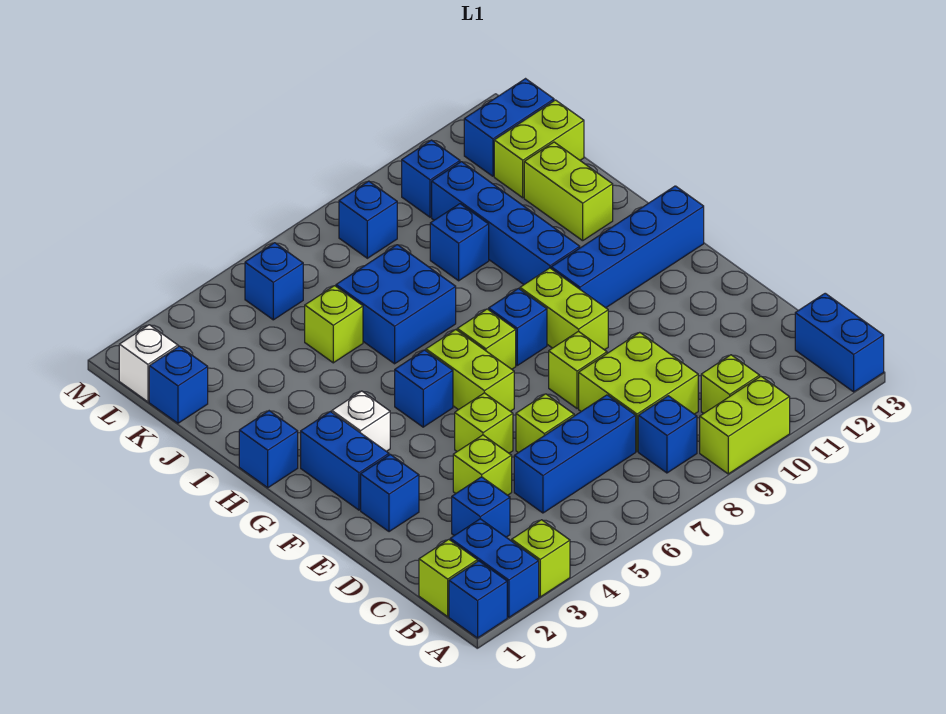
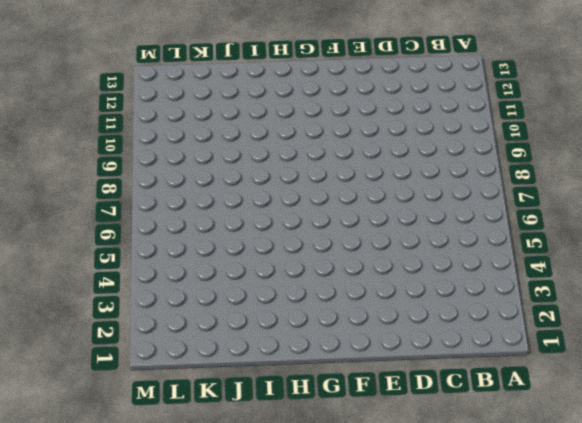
none -> blue 1x1 brick [449,561,507,638]
none -> blue 1x2 brick [450,519,539,617]
none -> lime 1x1 brick [512,520,570,597]
none -> lime 1x2 brick [700,376,790,474]

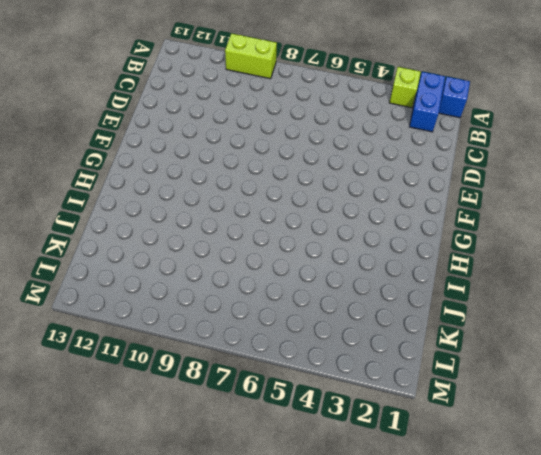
none -> blue 1x2 brick [795,293,884,392]
none -> lime 1x1 brick [419,540,477,616]
none -> blue 1x1 brick [638,396,697,473]
none -> lime 1x1 brick [701,355,760,413]

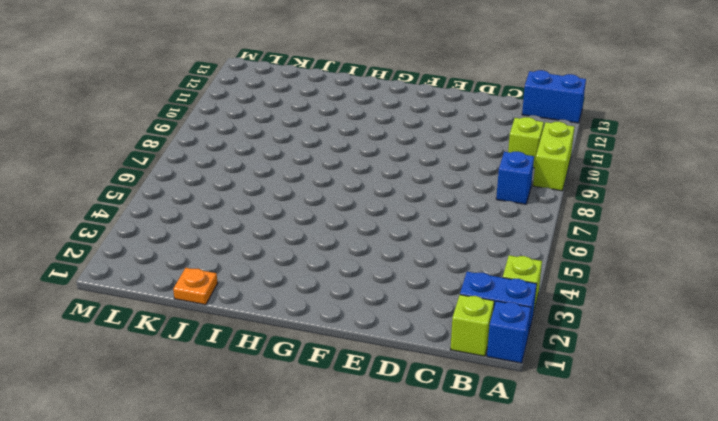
orange 1x1 plate [173,268,218,305] -> none
none -> blue 1x1 brick [452,477,510,537]
none -> blue 1x3 brick [514,395,636,513]
none -> lime 2x2 brick [579,332,698,451]
none -> lime 1x1 brick [453,435,512,495]

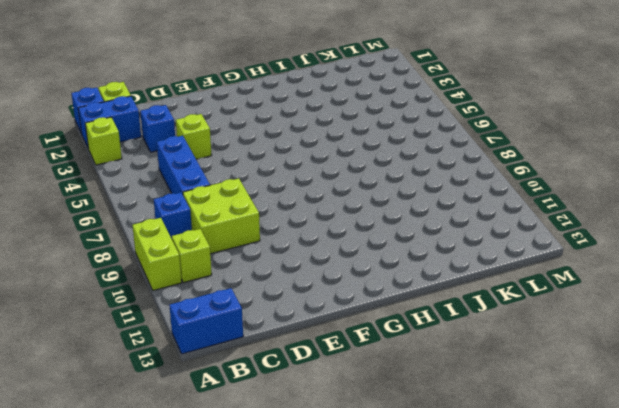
none -> lime 1x1 brick [516,394,574,453]
none -> blue 1x1 brick [361,454,419,532]
none -> lime 1x1 brick [455,393,513,453]
none -> lime 1x1 brick [549,331,607,409]

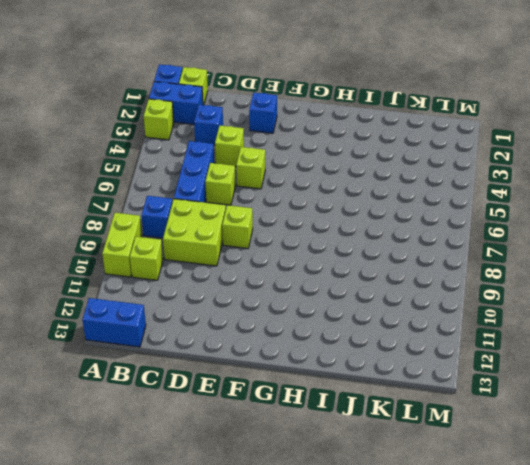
none -> blue 1x2 brick [301,412,389,510]
none -> lime 1x2 brick [426,330,514,411]
none -> lime 1x2 brick [520,268,608,350]
none -> white 1x1 brick [332,391,390,451]

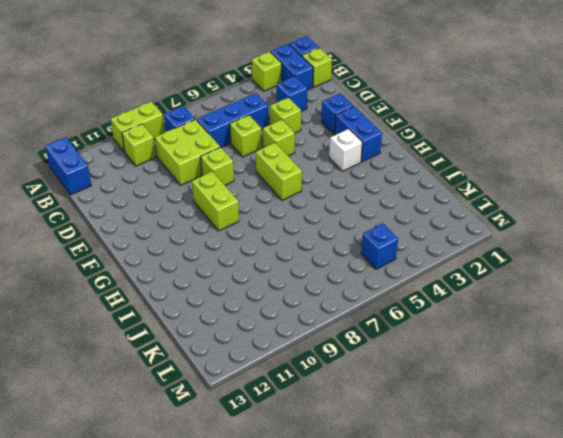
none -> blue 1x1 brick [395,350,453,427]
none -> lime 1x1 brick [457,309,516,369]
none -> blue 1x1 brick [489,289,547,365]
none -> blue 1x4 brick [551,186,704,308]

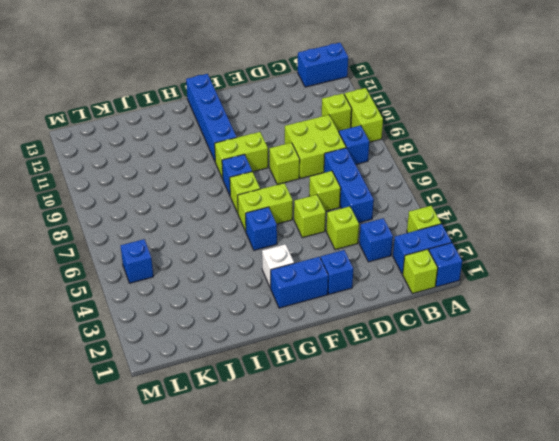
none -> blue 1x1 brick [239,411,298,488]
none -> blue 1x4 brick [432,162,580,284]
none -> blue 2x2 brick [336,245,456,364]
none -> lime 1x2 brick [524,142,613,241]

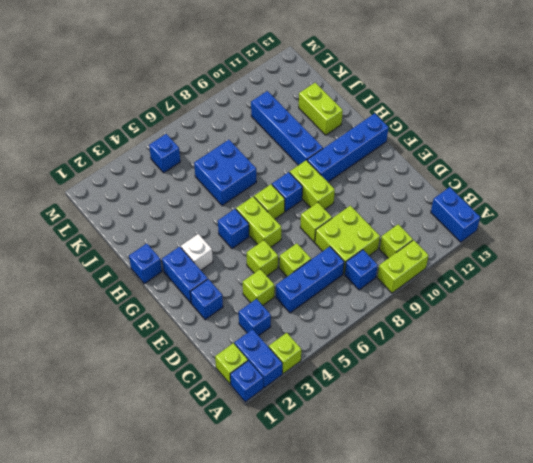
none -> lime 1x1 brick [305,286,363,363]
none -> blue 1x1 brick [430,204,489,281]
none -> blue 1x1 brick [149,346,208,423]
none -> lime 1x2 brick [494,100,584,198]

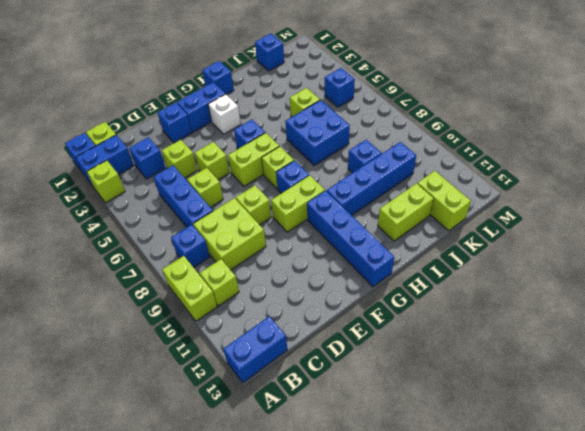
none -> white 1x1 brick [119,325,178,402]
none -> blue 1x1 brick [339,181,397,258]
none -> blue 1x1 brick [402,140,460,217]
none -> blue 1x2 brick [464,79,554,176]

